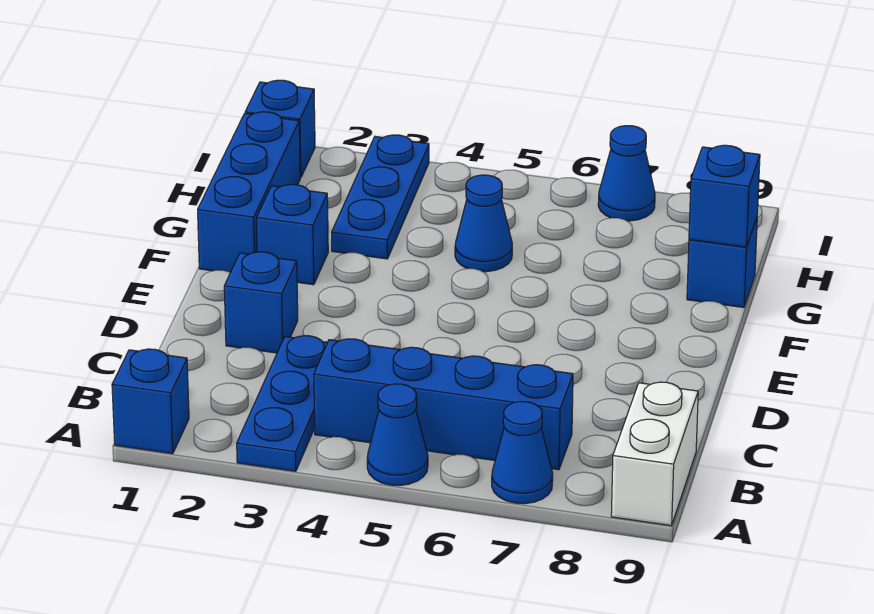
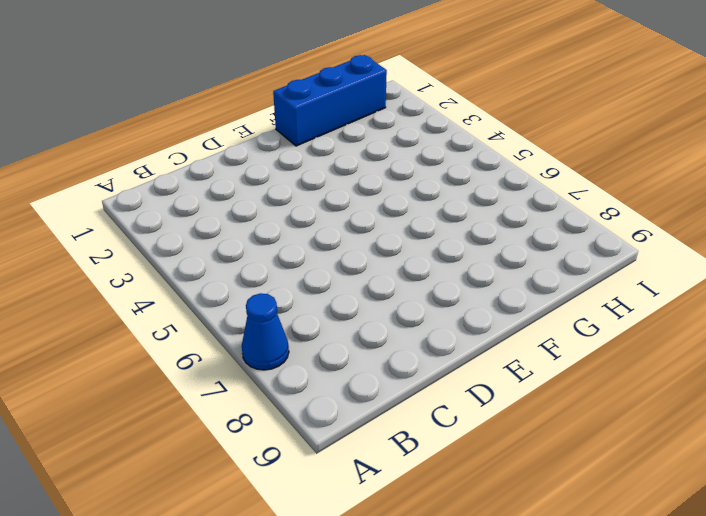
none -> blue 1x1 brick [112,349,189,454]
none -> blue 1x3 plate [237,336,327,471]
none -> blue 1x1 cone [367,384,428,485]

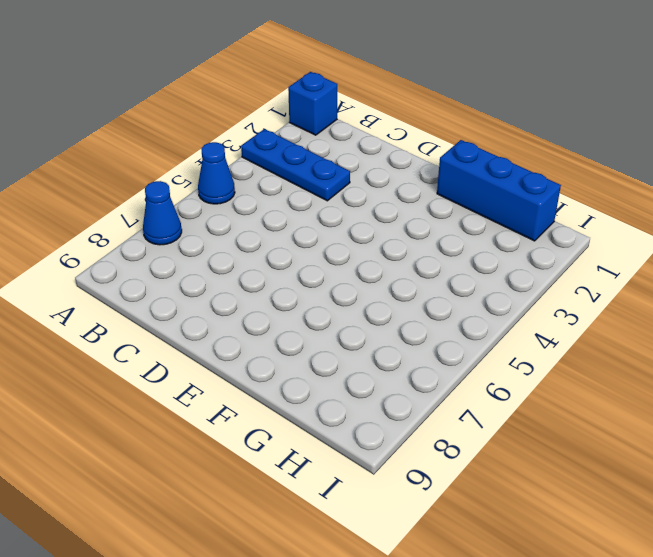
none -> white 1x2 brick [611,382,698,526]
none -> blue 1x4 brick [314,339,573,470]
none -> blue 1x1 brick [224,252,298,353]

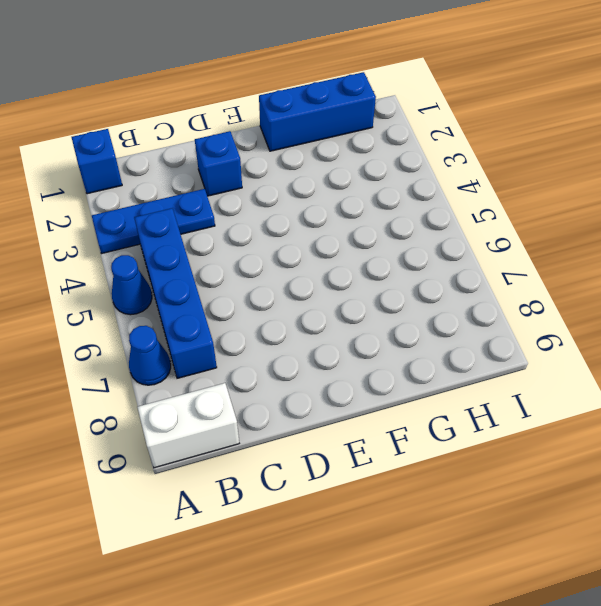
none -> blue 1x1 brick [257,184,328,285]
none -> blue 1x3 plate [332,135,429,259]
none -> blue 1x1 cone [455,175,512,272]

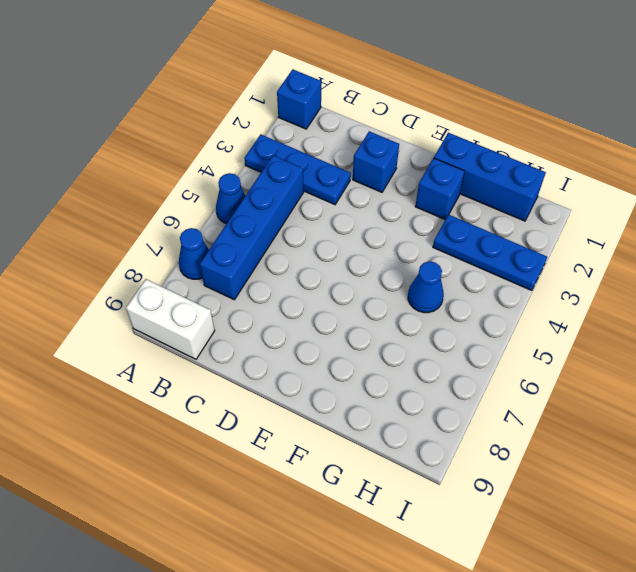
none -> blue 1x1 brick [687,218,757,307]
none -> blue 1x1 brick [245,80,315,178]
none -> blue 1x1 cone [598,126,655,221]

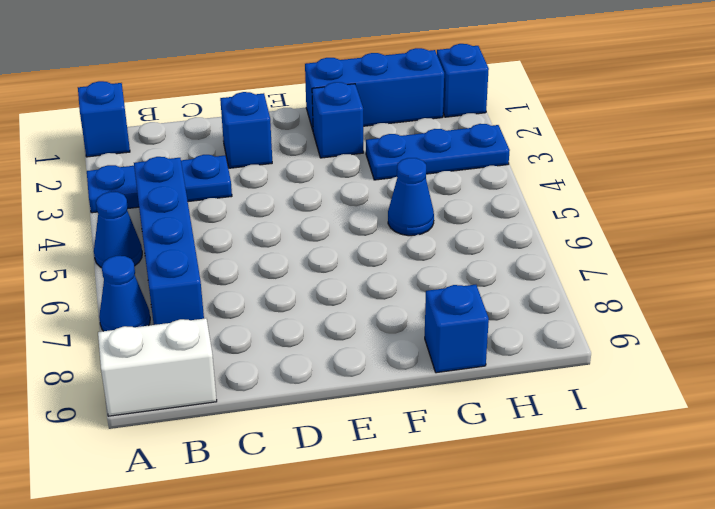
none -> blue 1x1 cone [598,126,655,221]
none -> blue 1x1 brick [689,145,760,247]

